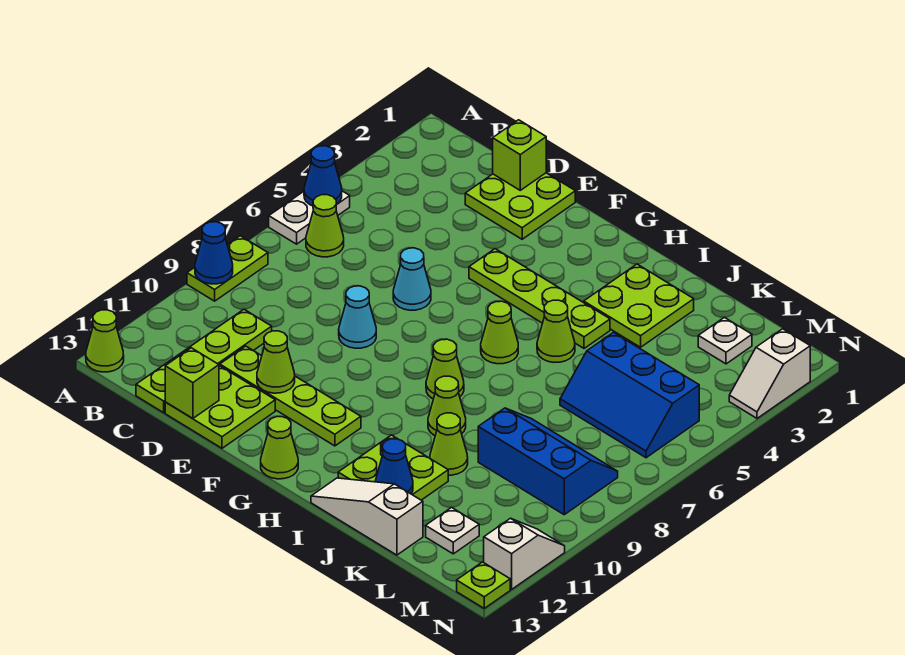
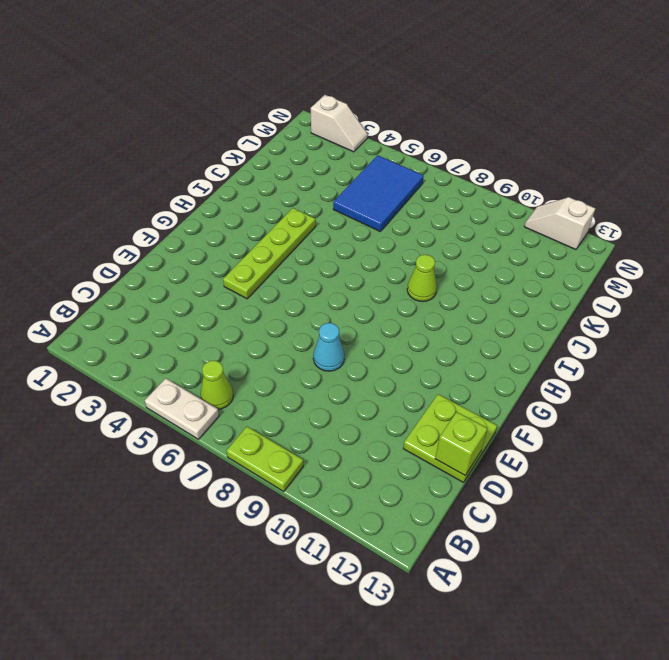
blue 2x3 tile [333,155,424,231] -> blue 2x3 slope [560,332,699,458]
none -> lime 1x1 cone [86,310,124,372]
none -> lime 1x4 plate [136,309,272,413]
none -> lime 2x2 plate [465,173,575,239]
none -> lime 1x4 plate [220,346,361,446]

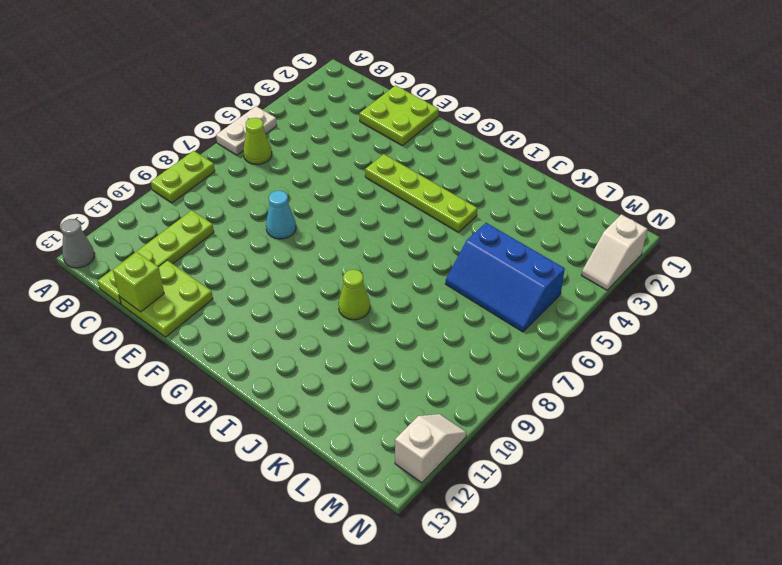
grey 1x1 cone [61,219,94,268] -> lime 1x1 cone [86,310,124,372]
none -> lime 1x4 plate [220,346,361,446]
none -> cyan 1x1 cone [393,248,431,310]
none -> lime 1x1 cone [261,417,298,479]
none -> lime 1x1 cone [481,301,518,364]

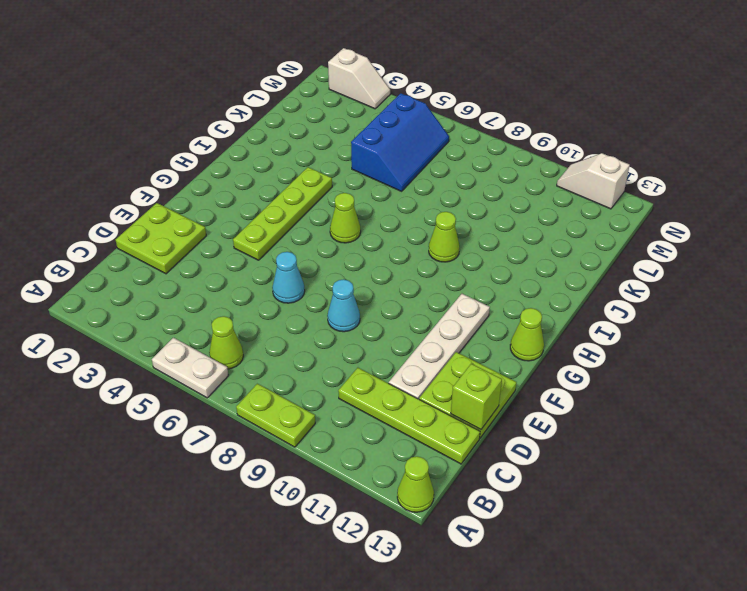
white 1x4 plate [389,294,490,399] -> lime 1x4 plate [220,346,361,446]
none -> lime 1x1 cone [426,339,464,399]
none -> lime 2x2 plate [584,264,694,347]
none -> lime 1x1 cone [537,300,575,362]
none -> lime 2x2 plate [338,435,448,500]

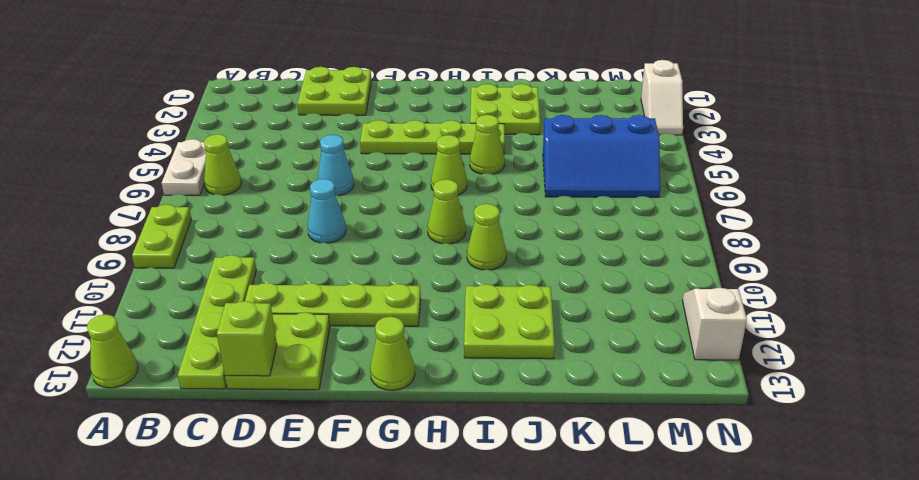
none -> white 1x3 slope [311,478,423,555]
none -> lime 1x1 cone [430,413,468,475]
none -> blue 2x3 slope [478,408,618,515]
none -> white 1x1 plate [698,317,752,364]

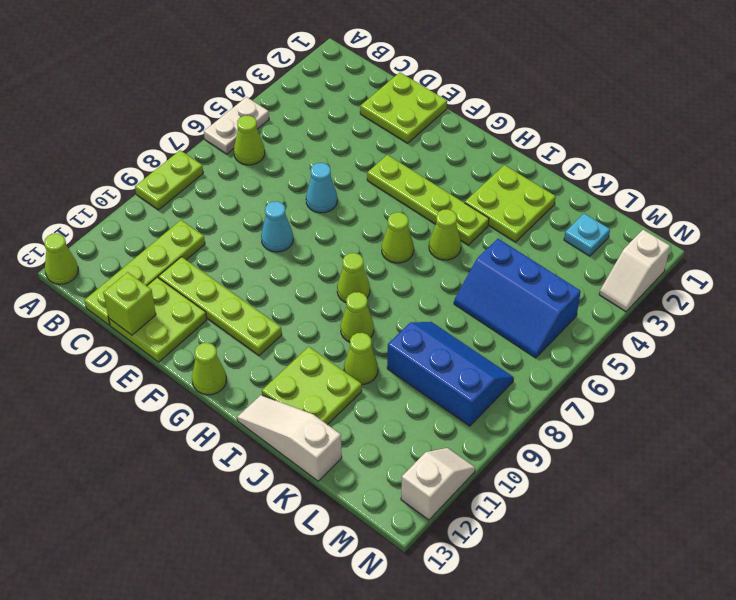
cyan 1x1 plate [564,213,610,256] -> white 1x1 plate [698,317,752,364]
none -> white 1x1 plate [426,507,479,554]
none -> lime 1x1 plate [457,562,510,608]
none -> blue 1x1 cone [304,146,342,206]
none -> blue 1x1 cone [195,222,233,284]

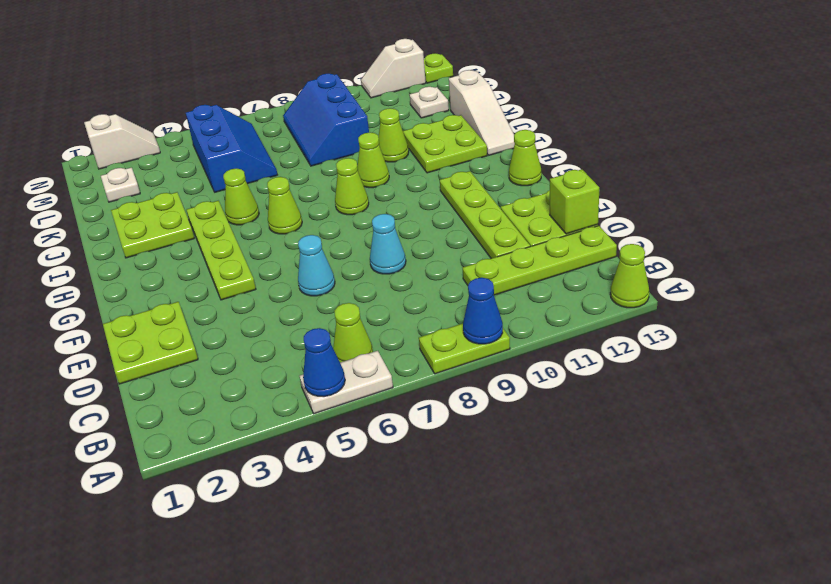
none -> lime 1x1 brick [493,120,546,190]
none -> lime 1x1 cone [257,331,295,393]
none -> blue 1x1 cone [375,439,413,494]

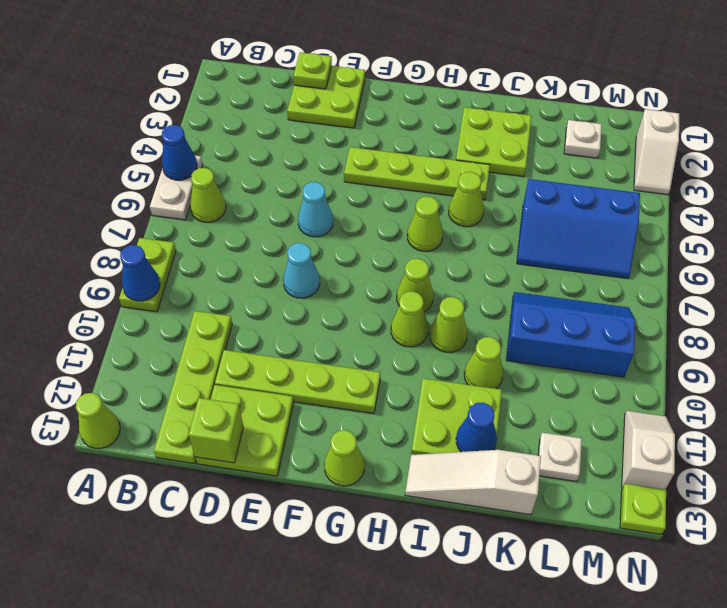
lime 1x1 plate [293,52,332,89] -> lime 1x1 brick [493,120,546,190]
lime 1x1 cone [391,291,428,347] -> lime 1x1 cone moved to [257,331,295,393]

